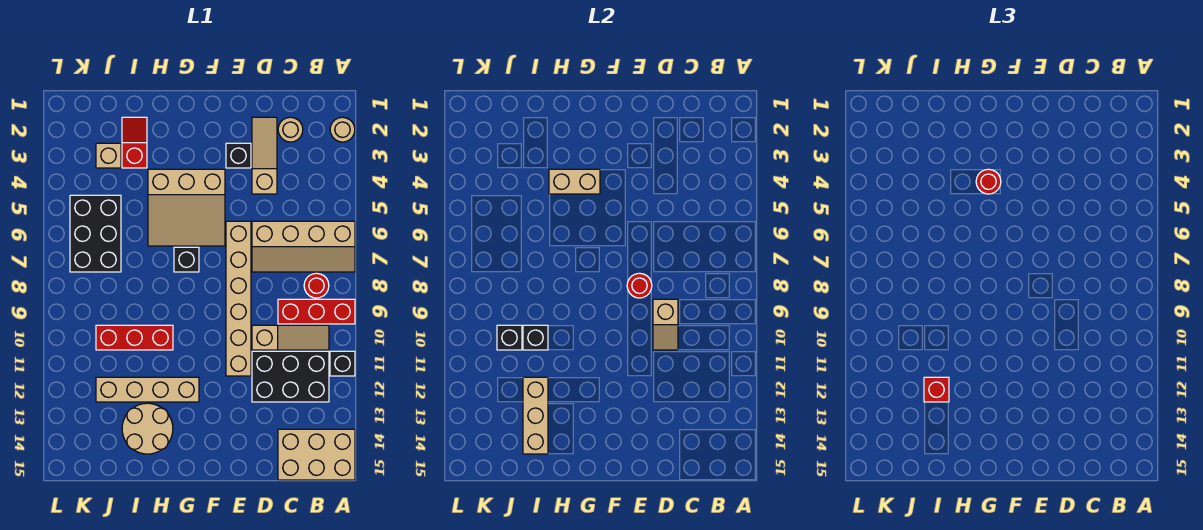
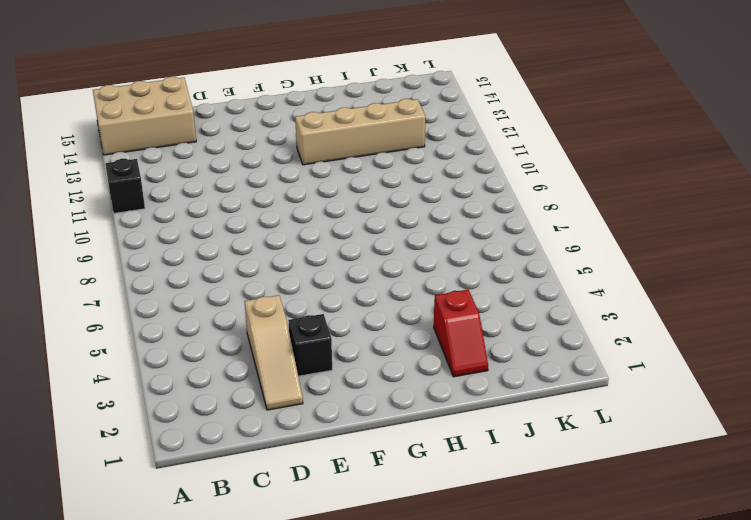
none -> tan 1x1 round brick [330,117,355,142]
none -> tan 2x4 slope [252,221,355,272]
none -> red 1x3 brick [278,299,355,324]

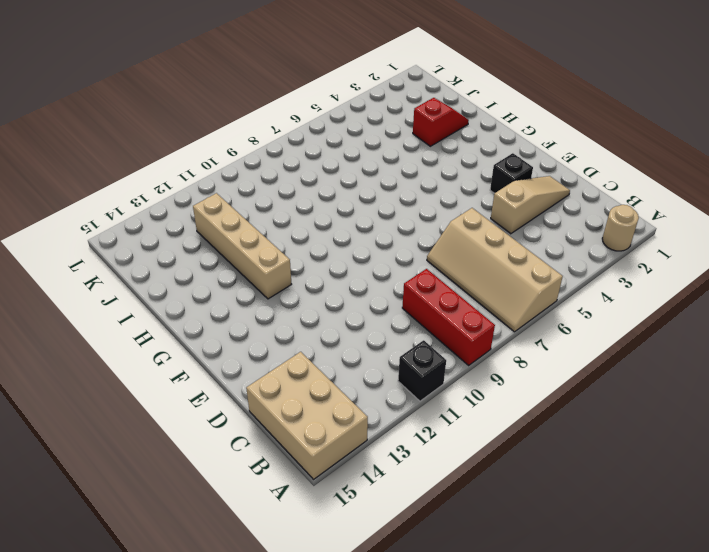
none -> red 1x1 round brick [304,273,329,298]
none -> tan 1x3 slope [252,325,329,350]
none -> black 2x3 brick [252,351,329,402]

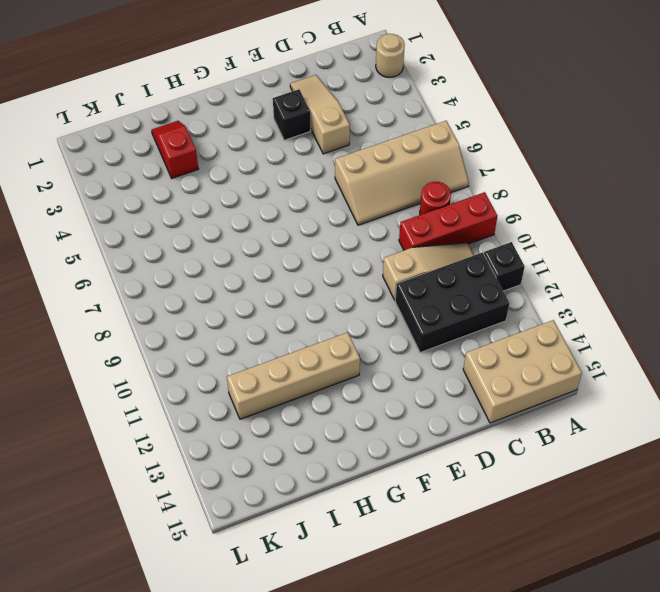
none -> tan 1x1 round brick [278,117,303,142]
none -> tan 1x6 brick [226,221,251,376]
none -> tan 3x3 slope [148,169,225,246]

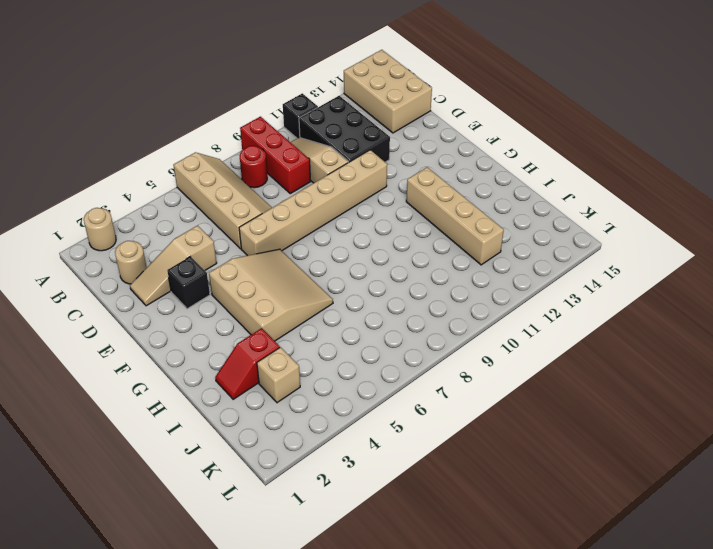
none -> black 1x1 brick [174,247,199,272]
none -> red 1x3 brick [96,325,173,350]
none -> tan 2x2 round brick [122,403,173,454]

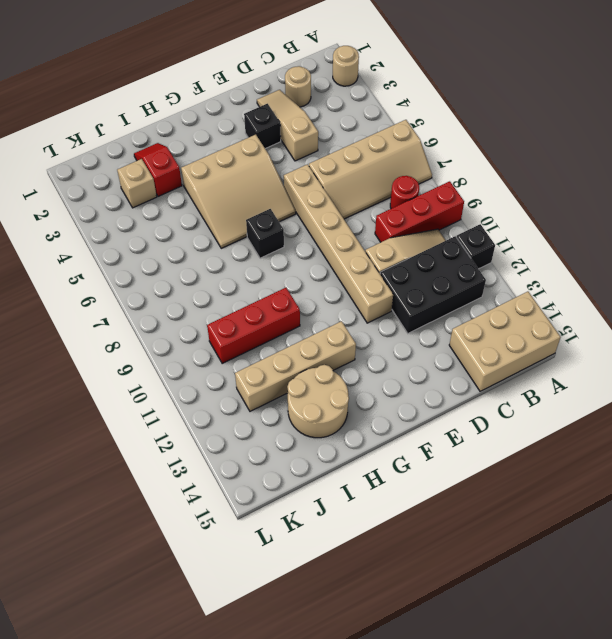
none -> black 2x3 brick [70,195,121,272]
none -> tan 1x2 slope [653,299,678,350]
none -> red 1x1 round brick [627,273,652,298]

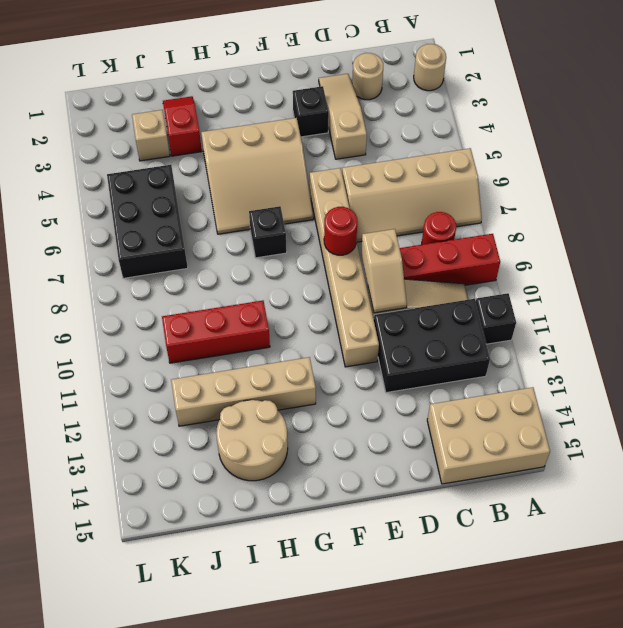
none -> tan 1x2 brick [549,169,600,194]
none -> black 1x1 brick [523,325,548,350]
none -> tan 1x3 brick [523,377,548,454]

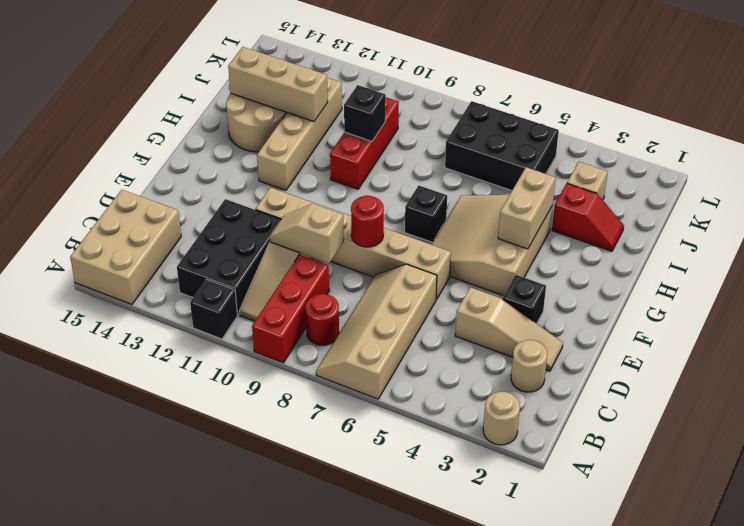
none -> black 1x1 brick [497,325,522,350]
none -> red 1x1 round brick [976,169,1001,194]
none -> red 1x1 brick [924,377,949,402]

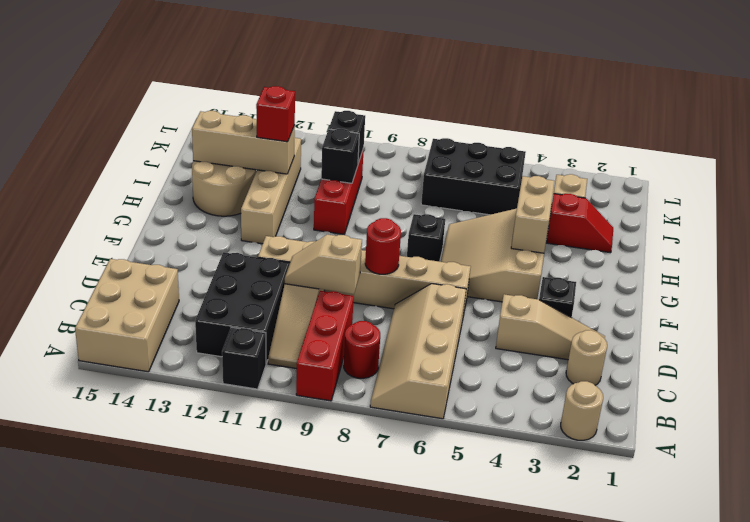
none -> red 1x1 round brick [976,169,1001,194]

